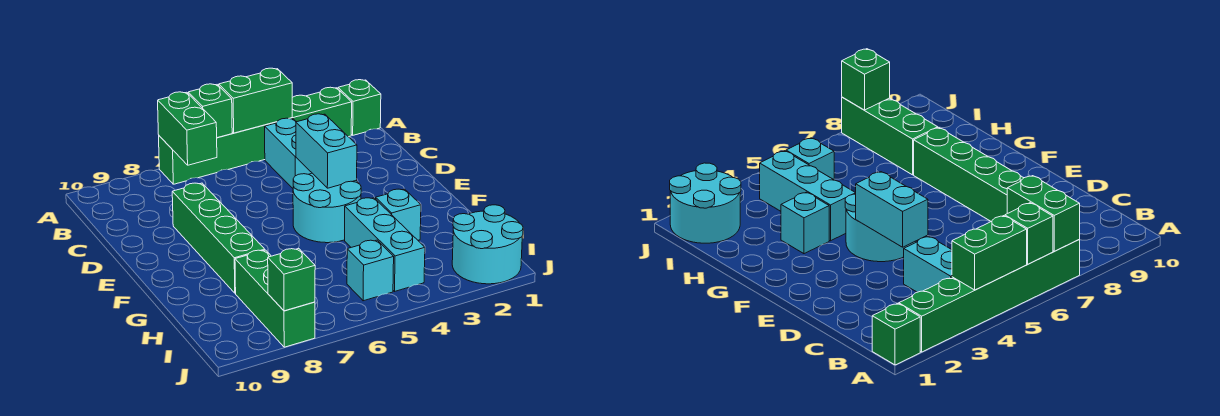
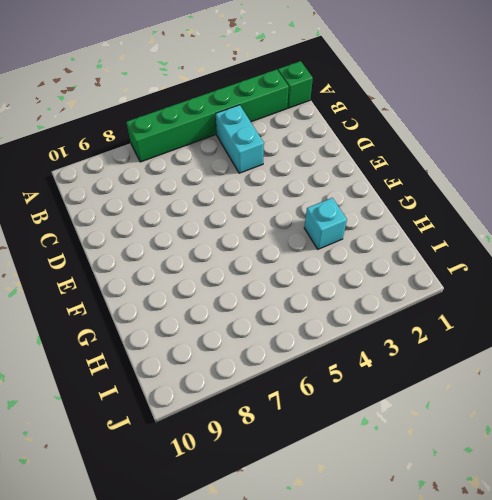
none -> green 1x4 brick [172,183,265,293]
none -> cyan 2x2 round brick [293,173,361,243]
none -> cyan 1x3 brick [345,198,425,291]

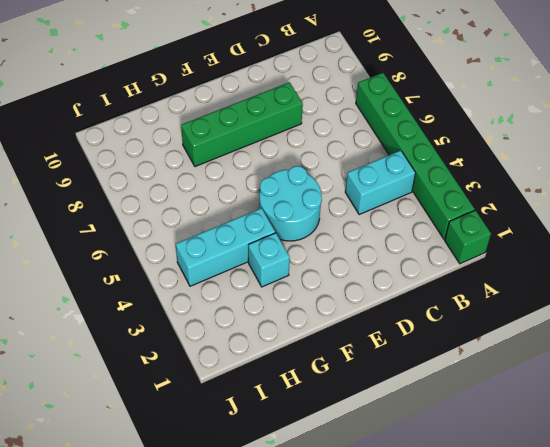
none -> green 1x3 brick [235,250,315,347]
none -> cyan 2x2 round brick [452,205,523,284]
none -> cyan 1x1 brick [347,240,394,301]

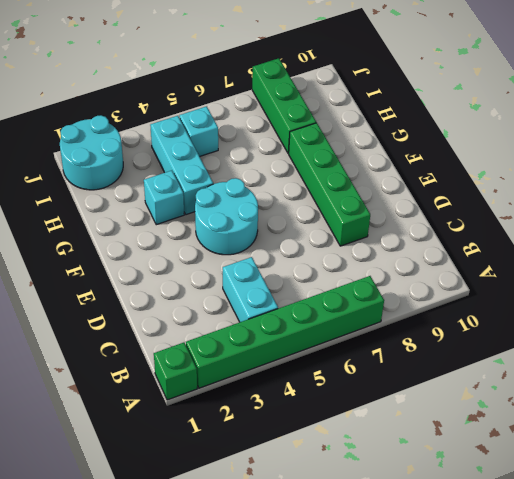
none -> green 1x2 brick [219,68,292,133]
none -> green 1x1 brick [188,84,232,138]
none -> green 1x2 brick [158,92,217,165]

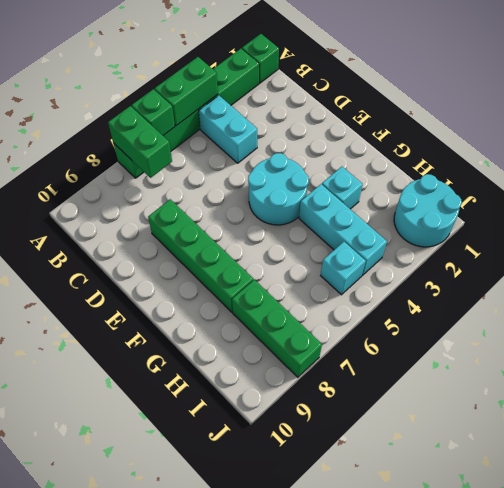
none -> cyan 1x2 brick [296,114,357,188]
none -> green 1x1 brick [268,249,315,311]

